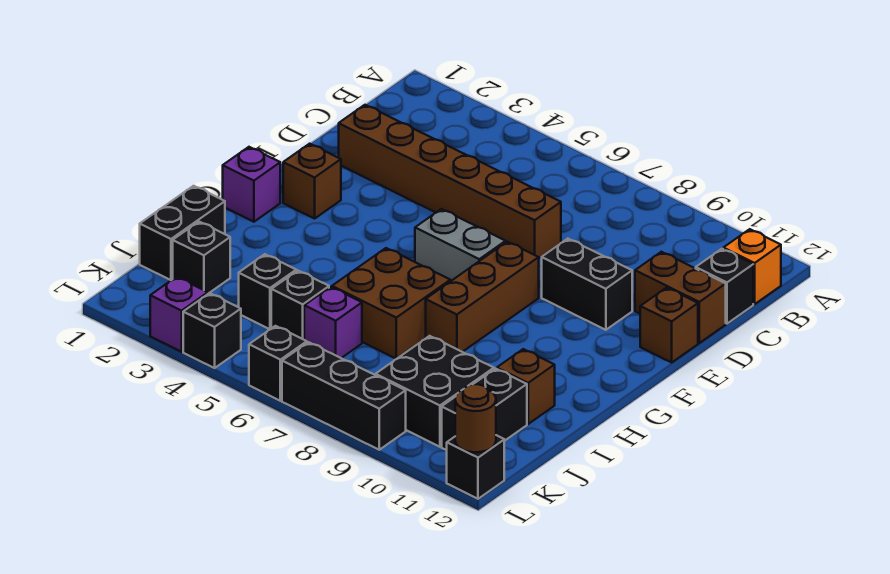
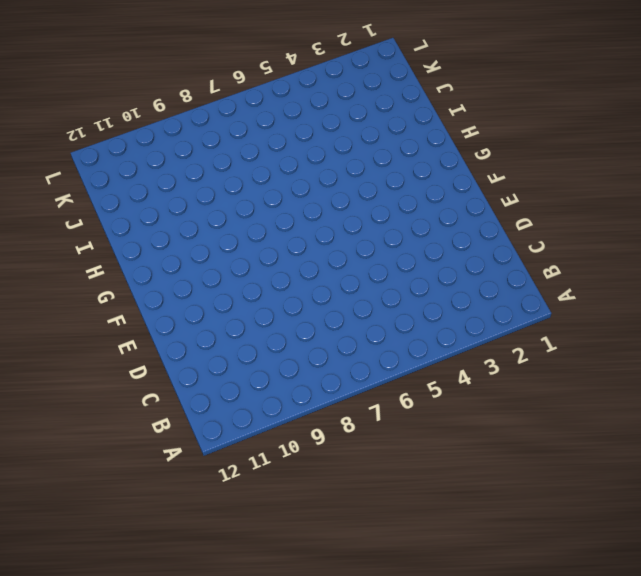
none -> orange 1x1 brick [723,229,781,304]
none -> black 1x1 brick [696,249,753,324]
none -> brown 1x6 brick [339,105,561,258]

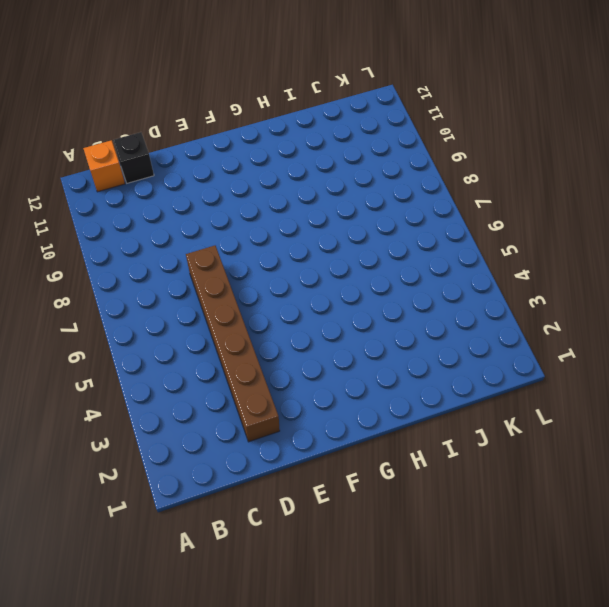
none -> brown 1x2 brick [635,252,726,343]
none -> black 1x2 brick [542,239,632,330]
none -> brown 1x1 brick [640,288,698,362]

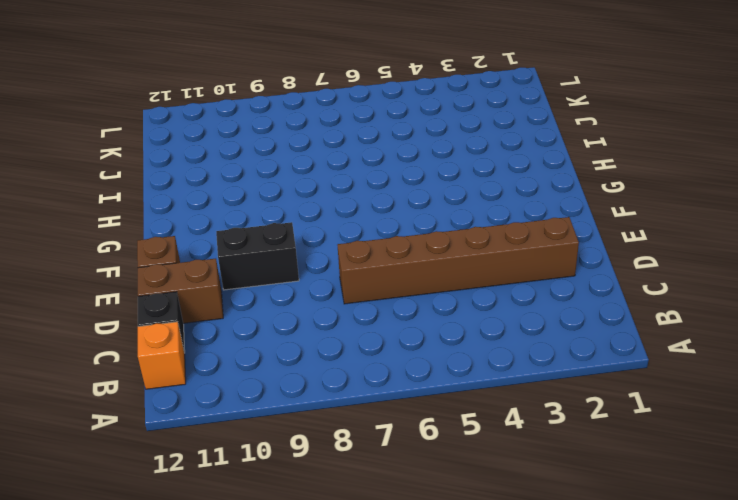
none -> brown 1x1 brick [283,144,341,219]
none -> grey 1x2 brick [415,209,506,281]
none -> brown 1x3 brick [426,242,539,352]

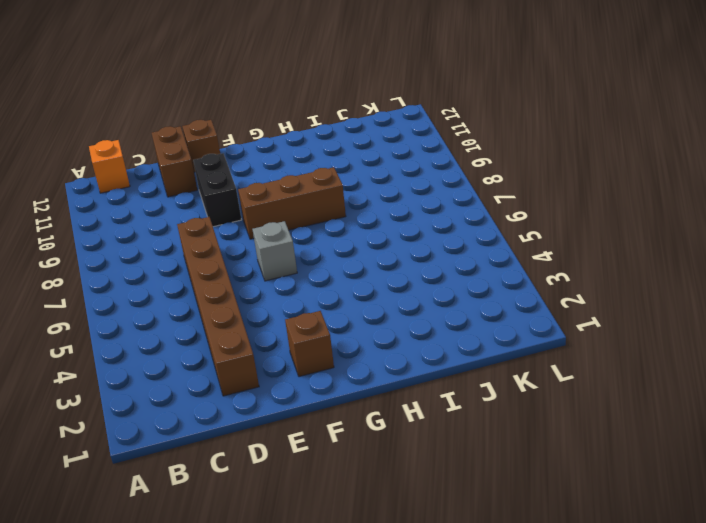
grey 1x1 brick [253,221,297,281] -> grey 1x2 brick [415,209,506,281]
none -> black 1x1 brick [696,249,753,324]
none -> purple 1x1 brick [223,147,280,222]
none -> brown 2x2 brick [332,248,450,359]

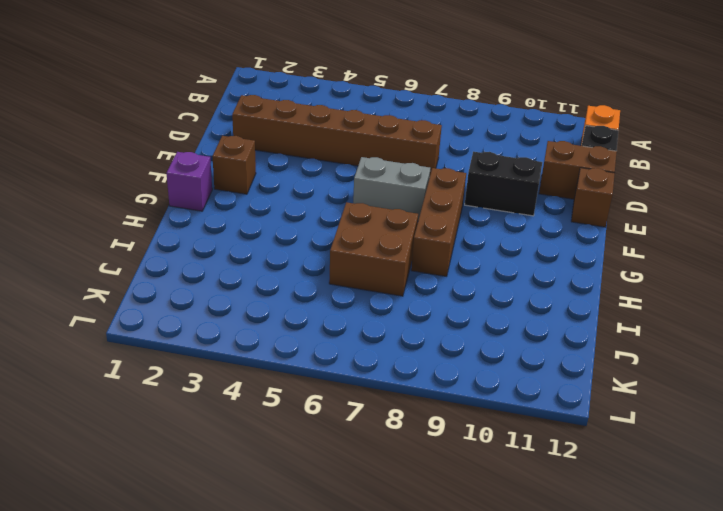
none -> black 1x2 brick [140,186,225,280]
none -> brown 1x1 brick [497,349,555,424]
none -> black 1x1 brick [173,222,230,294]

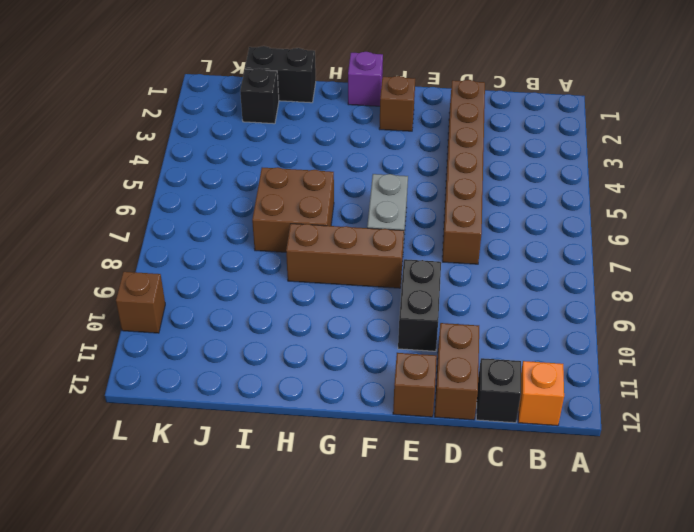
brown 1x1 brick [116,272,165,333] -> brown 1x1 brick moved to [497,349,555,424]
none -> black 1x1 brick [239,254,296,329]
none -> black 1x1 brick [271,271,329,340]
none -> purple 1x1 brick [304,287,362,358]

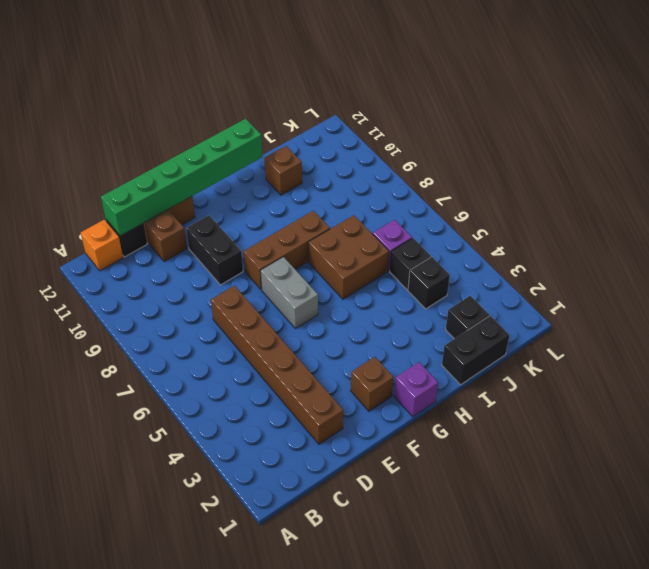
green 1x6 brick [101,119,263,236] -> none
none -> black 2x2 brick [376,336,494,447]
none -> black 1x2 brick [442,369,527,450]
none -> purple 1x1 brick [150,277,208,352]

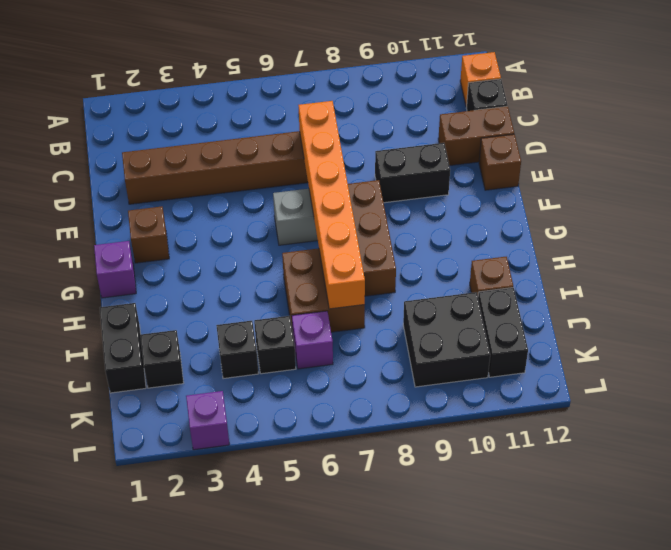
orange 1x6 brick [298,101,365,309] -> none
none -> black 1x1 brick [183,293,241,368]
none -> black 1x1 brick [249,326,307,401]
none -> black 1x3 brick [282,342,406,450]

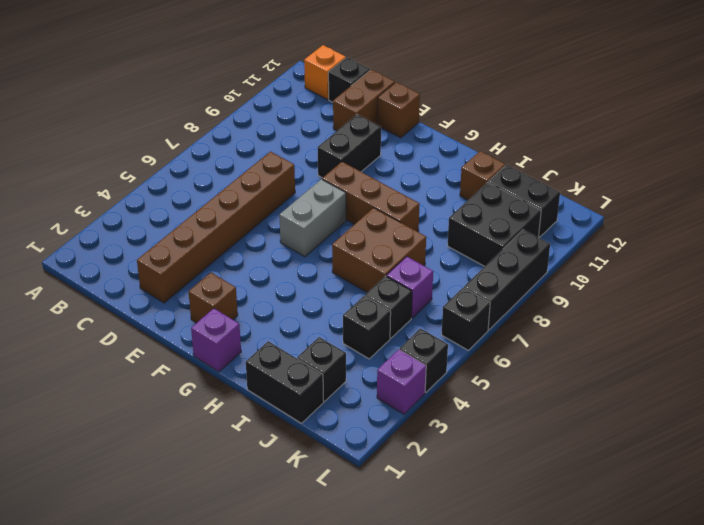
none -> black 1x1 brick [447,435,504,499]
none -> brown 1x1 round brick [455,384,496,452]

